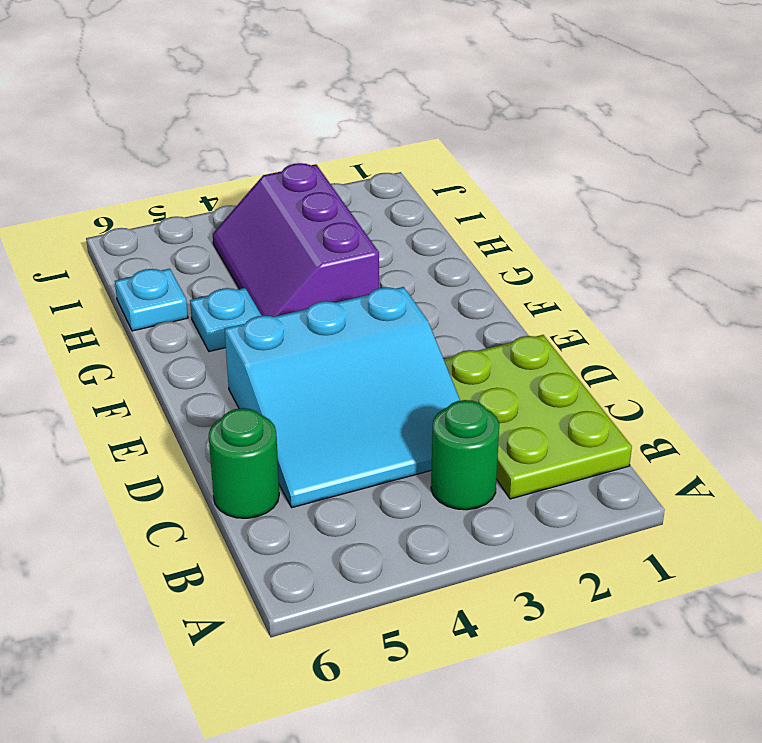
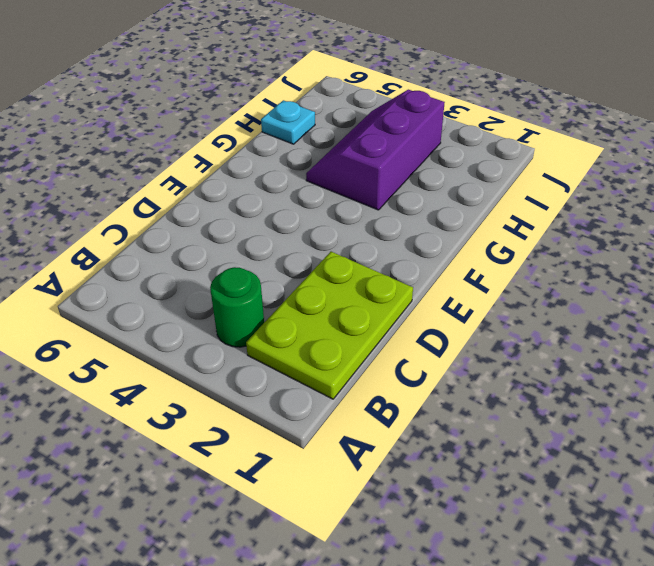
none -> cyan 3x3 slope [224,287,460,507]
none -> green 1x1 round brick [209,408,279,518]

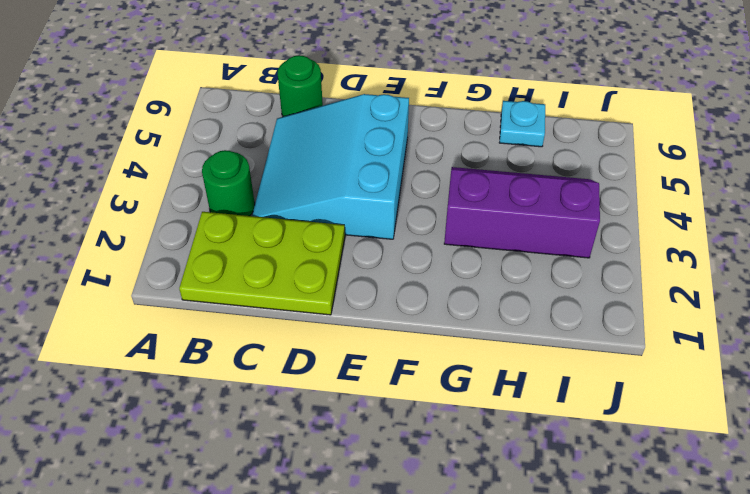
none -> cyan 1x1 plate [190,288,262,351]

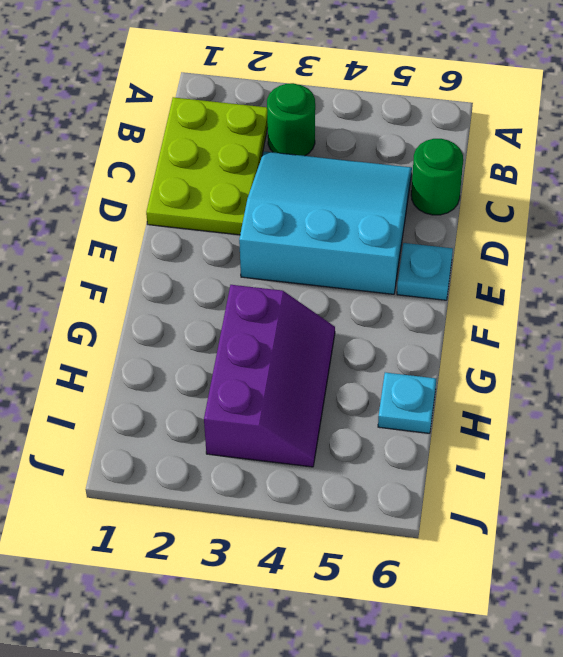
cyan 1x1 plate [397,243,453,300] -> cyan 1x1 plate moved to [190,288,262,351]

